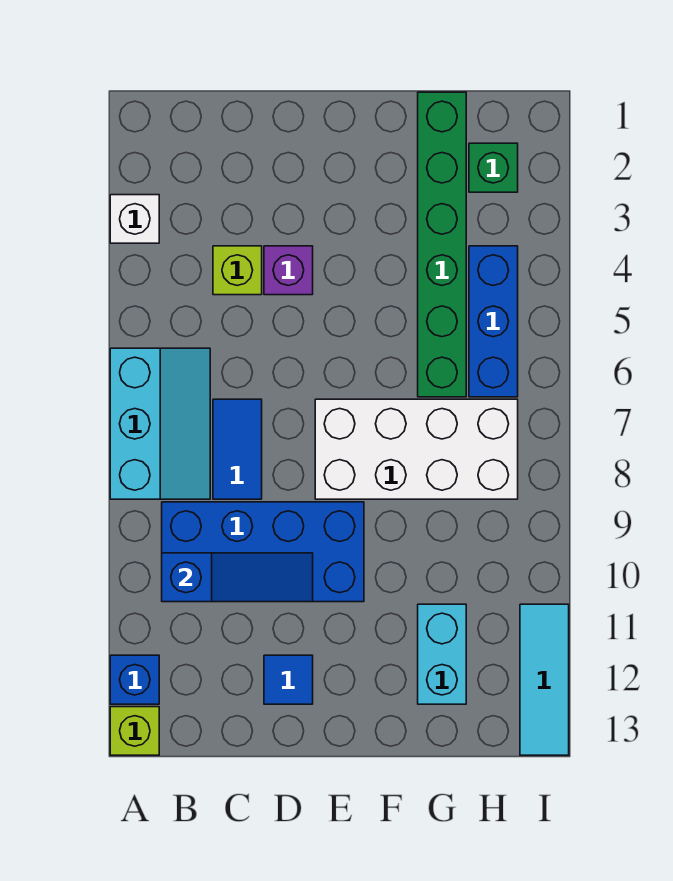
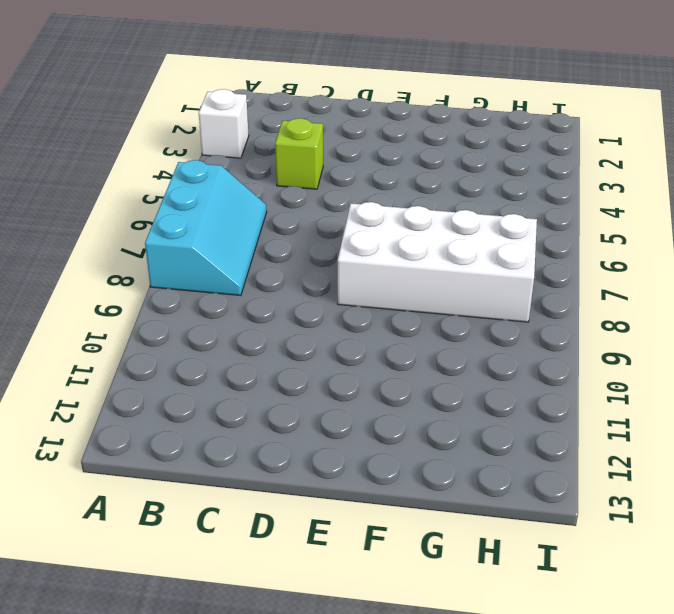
none -> blue 1x1 brick [110,655,159,704]
none -> lime 1x1 brick [110,707,159,755]
none -> blue 2x4 brick [162,502,364,602]

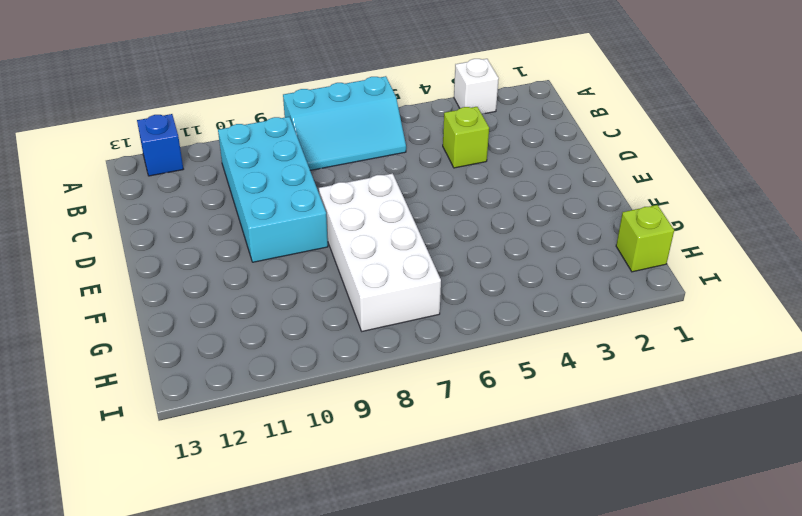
cyan 2x4 brick [218,117,328,262] -> blue 2x4 brick [162,502,364,602]
lime 1x1 brick [616,205,674,272] -> lime 1x1 brick moved to [110,707,159,755]
none -> blue 1x2 tile [213,399,262,499]
none -> purple 1x1 brick [264,246,313,295]
none -> blue 1x1 tile [264,655,313,704]

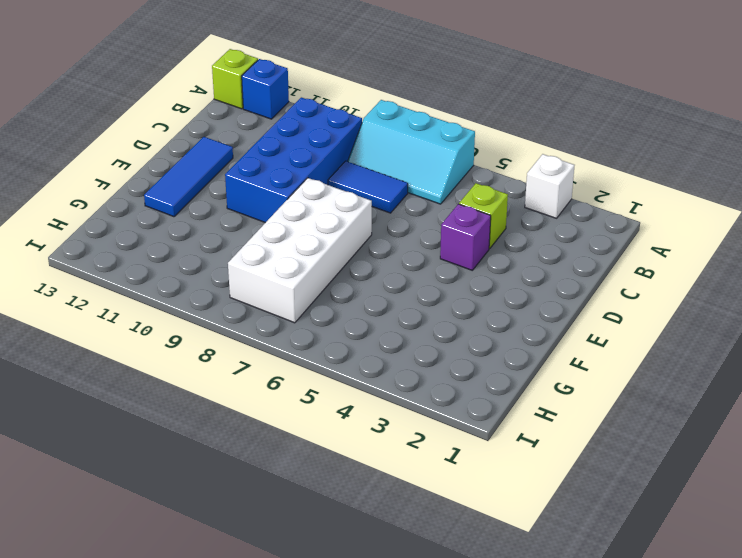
blue 1x3 tile [144,137,233,217] -> blue 1x1 tile [264,655,313,704]
none -> green 1x6 brick [418,92,466,397]
none -> cyan 1x2 brick [418,604,466,704]
none -> green 1x1 brick [469,143,518,192]

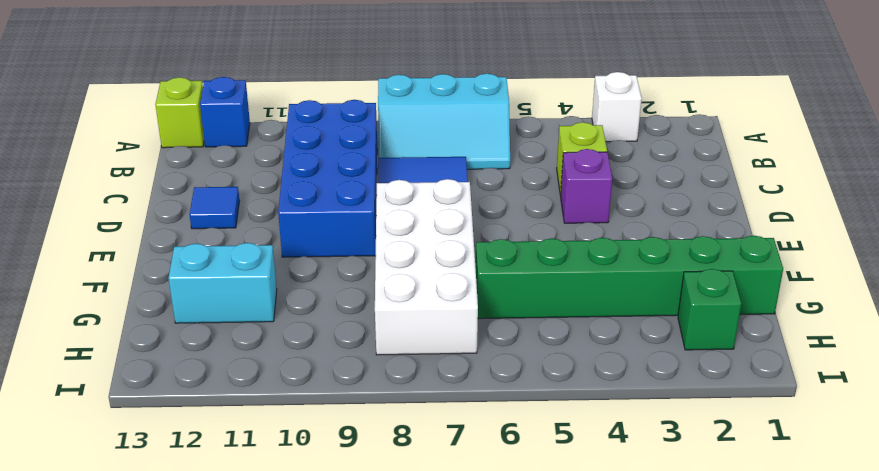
none -> blue 1x3 brick [469,246,518,397]
none -> cyan 1x3 tile [520,604,569,755]
none -> blue 1x3 slope [162,553,313,602]

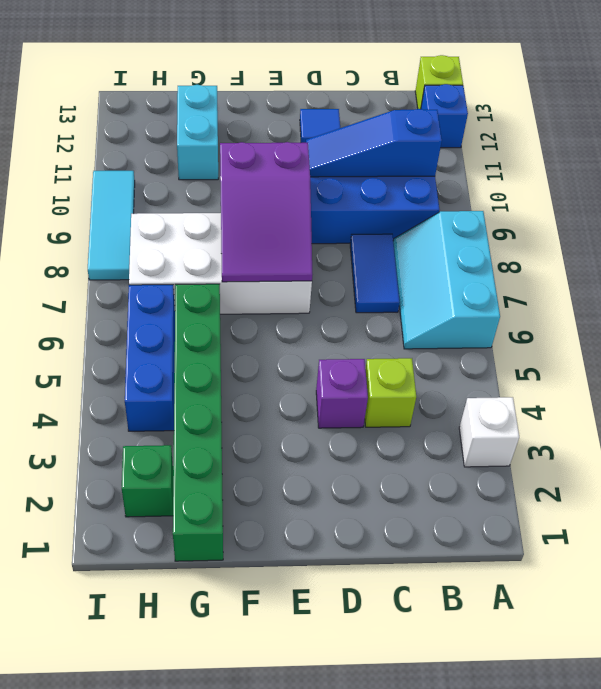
purple 2x3 slope [220,142,312,282] -> none
cyan 1x3 tile [88,171,135,280] -> cyan 1x3 tile moved to [520,604,569,755]

